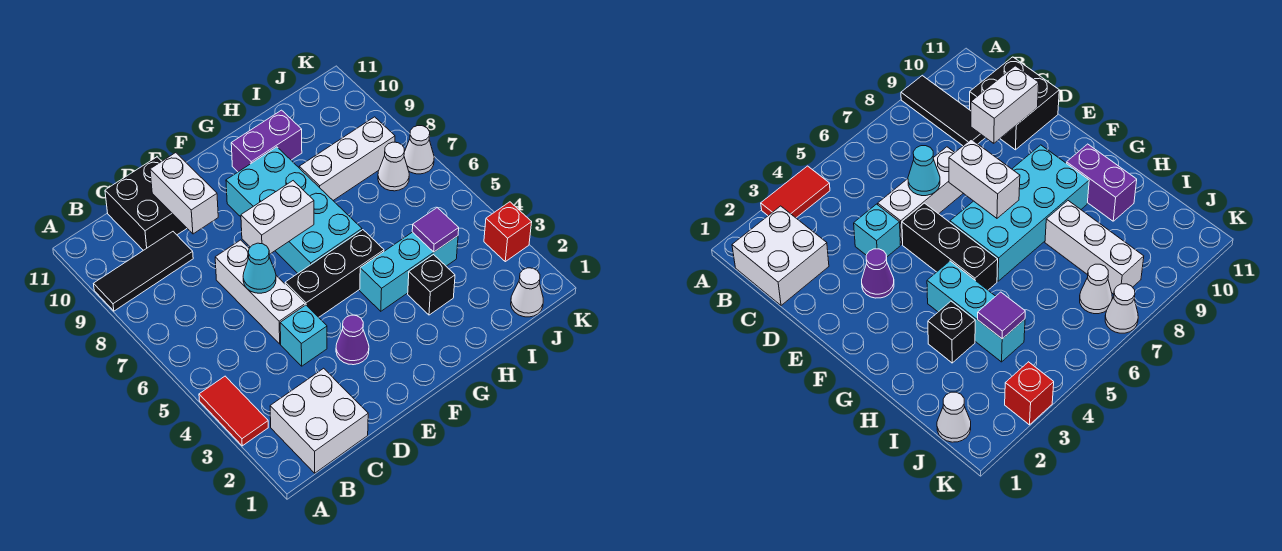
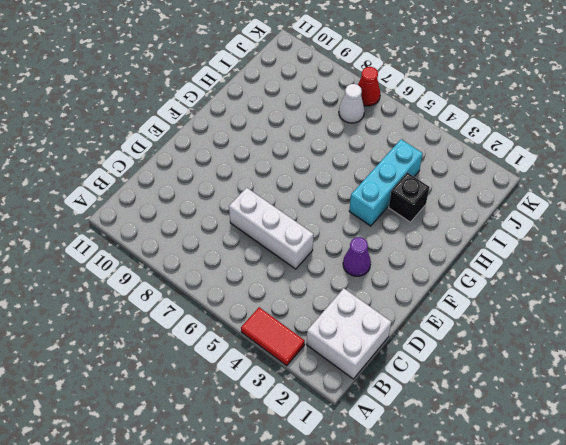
red 1x1 cone [358,67,380,106] -> white 1x1 cone [404,126,434,174]
none -> black 1x3 tile [94,232,193,311]
none -> black 2x2 brick [105,157,187,250]
none -> cyan 1x1 brick [280,305,327,366]

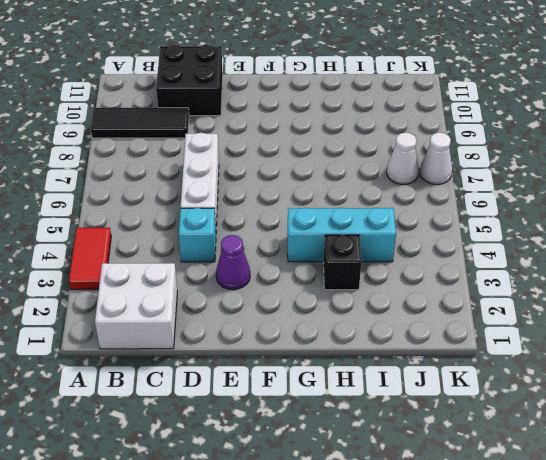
none -> black 1x3 brick [285,230,384,317]
none -> cyan 2x4 brick [226,147,362,273]
none -> purple 1x2 brick [231,110,302,172]

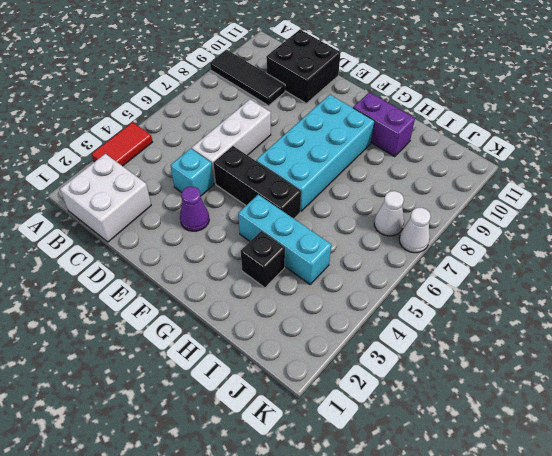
none -> white 1x3 brick [299,117,395,200]
none -> white 1x1 cone [511,268,543,317]
none -> red 1x1 brick [484,202,532,262]

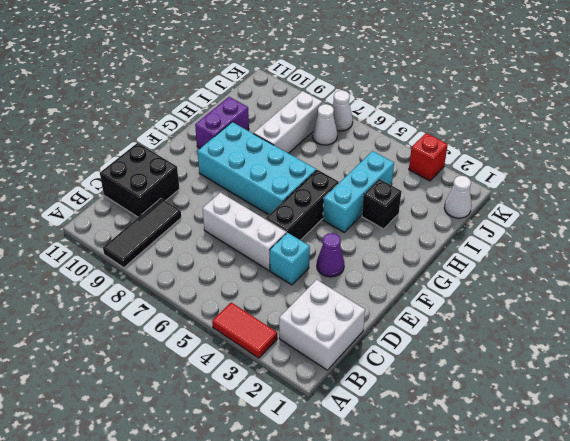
none -> cyan 1x1 cone [243,243,276,293]
none -> white 1x2 brick [150,153,218,234]
none -> white 1x2 brick [241,181,314,254]

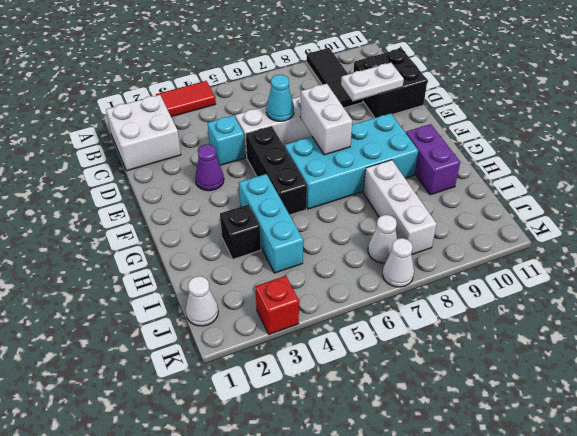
white 1x2 plate [341,63,404,101] -> white 1x2 brick [150,153,218,234]
none -> purple 1x1 tile [412,208,459,252]

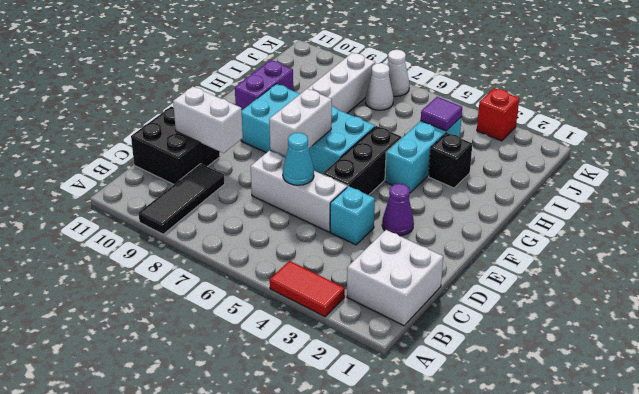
none -> white 1x1 cone [511,268,543,317]

